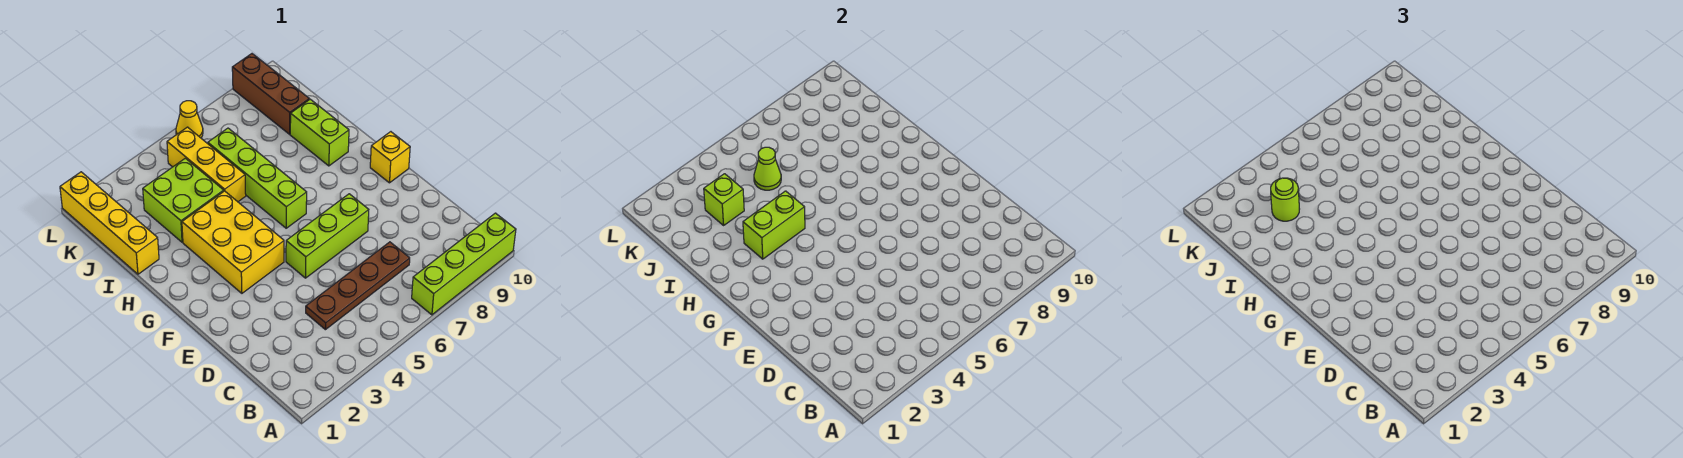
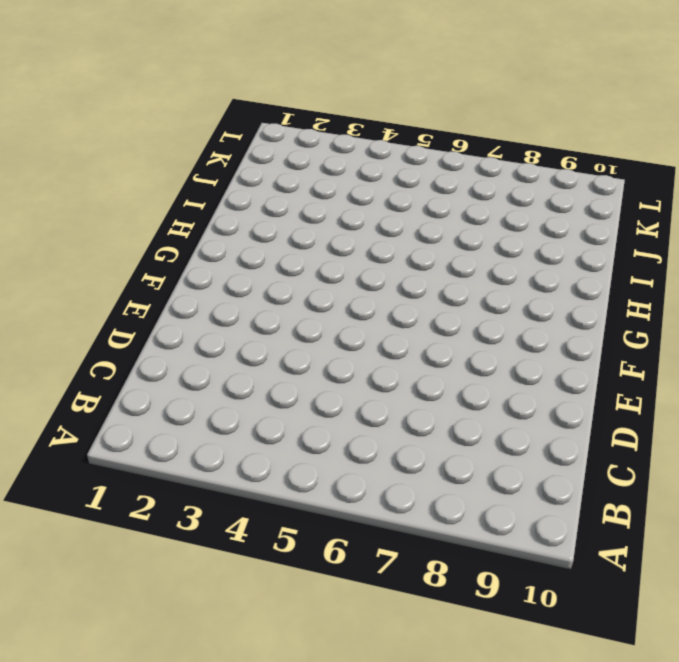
none -> lime 1x4 brick [412,213,516,315]
none -> brown 1x4 plate [306,242,410,330]
none -> lime 1x3 brick [286,194,369,278]

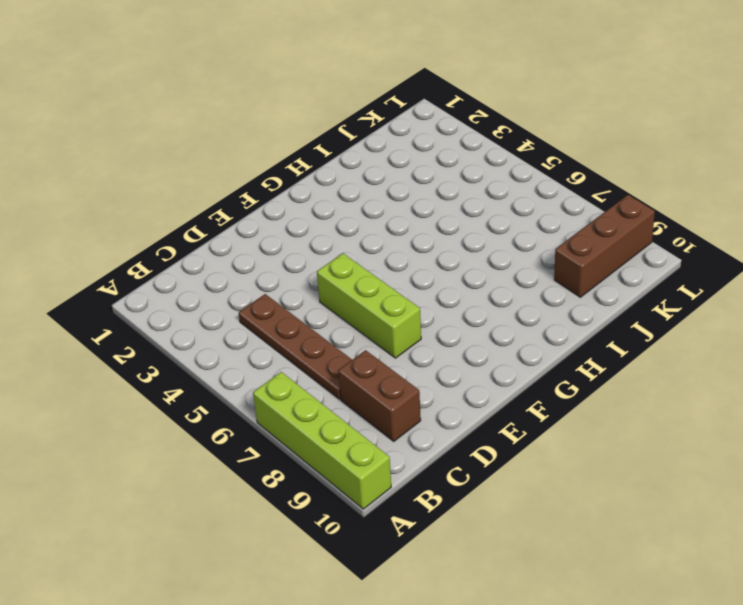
brown 1x2 brick [338,350,421,441] -> none
none -> yellow 2x3 brick [182,191,284,293]
none -> yellow 1x1 brick [370,132,410,183]
none -> lime 1x4 brick [208,128,307,228]

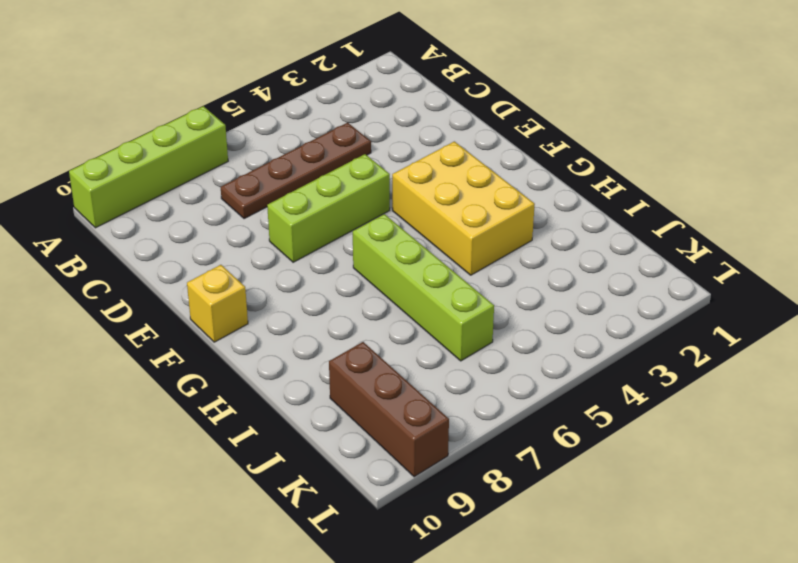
none -> lime 1x2 brick [290,99,349,166]
none -> yellow 1x4 brick [60,172,159,274]
none -> lime 2x2 brick [143,158,224,242]

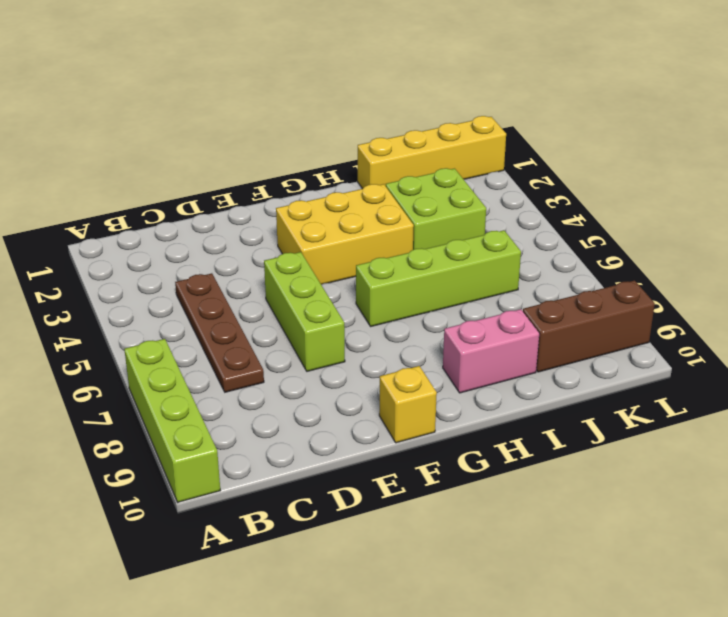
pink 1x2 brick [443,309,539,393] -> lime 1x2 brick [290,99,349,166]
none -> yellow 1x3 brick [167,127,246,202]
none -> yellow 1x1 cone [176,101,203,138]
none -> lime 1x2 brick [743,191,805,259]

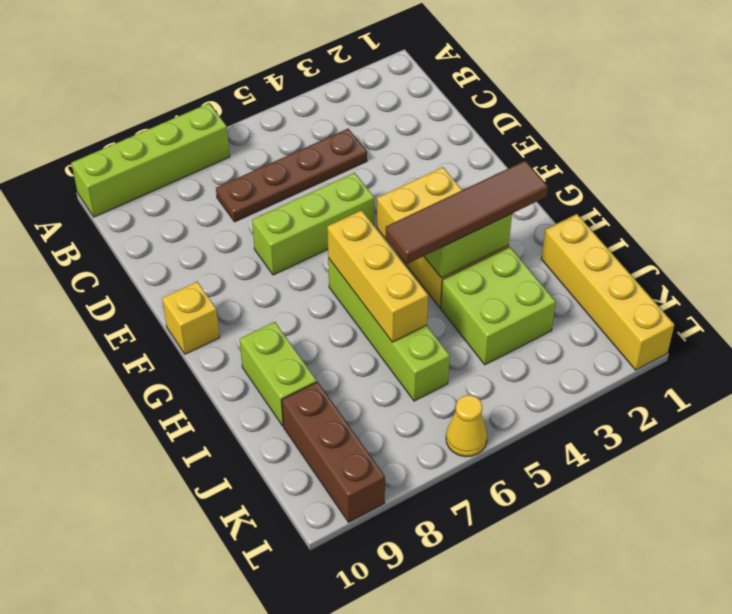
yellow 1x3 brick [327,210,428,342] -> yellow 1x3 brick moved to [167,127,246,202]
brown 1x4 tile [386,161,548,264] -> none
none -> lime 1x1 brick [704,174,744,225]
none -> lime 1x1 cone [754,147,781,190]
none -> lime 1x1 round brick [1271,178,1299,221]

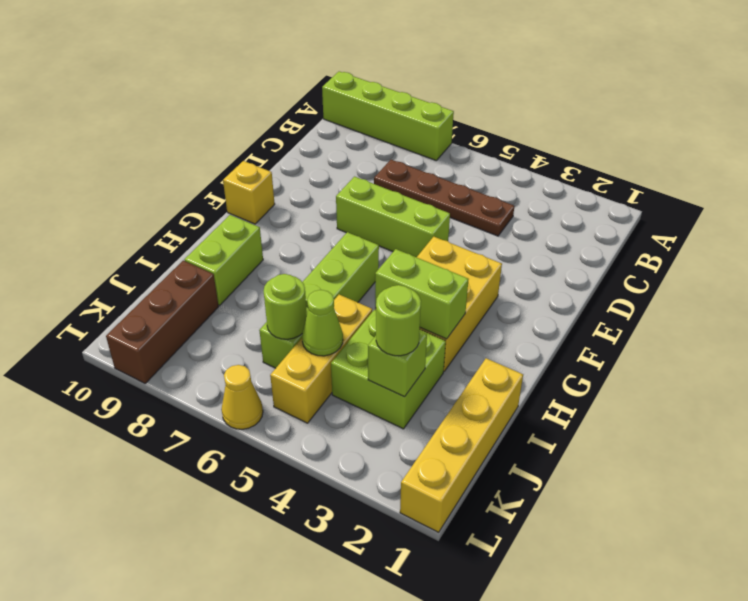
lime 1x1 round brick [264,274,307,339] -> none

